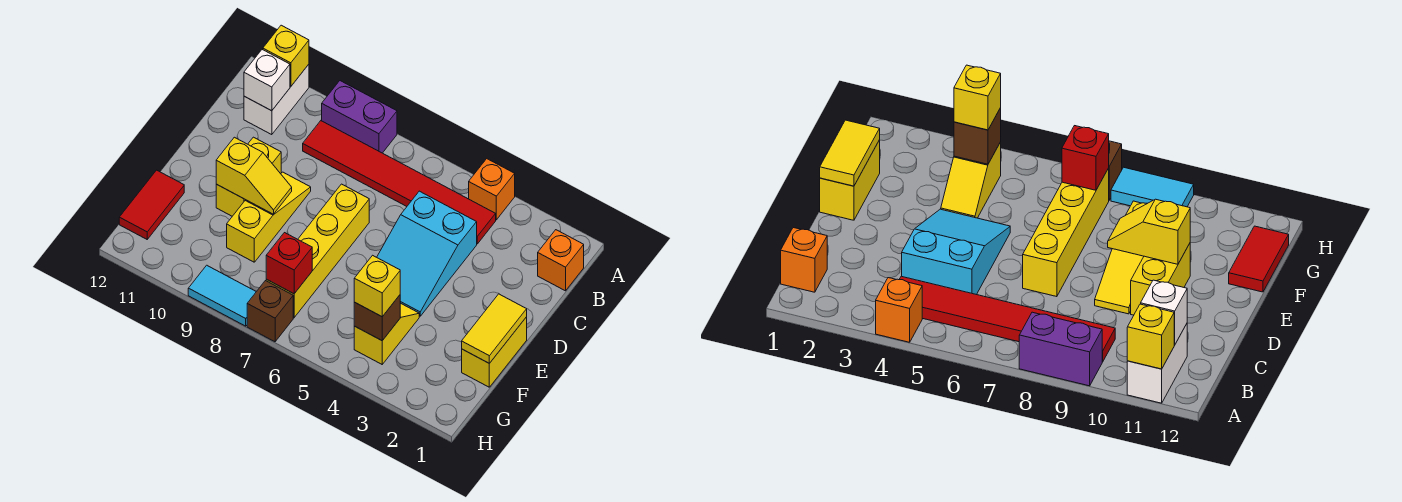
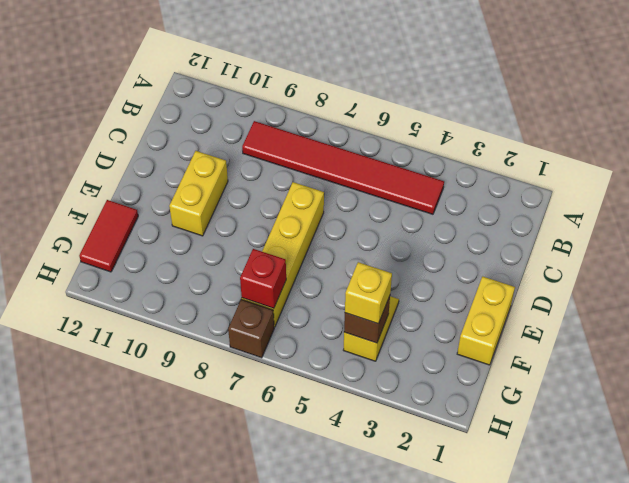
none -> orange 1x1 brick [469,159,515,220]
none -> purple 1x2 brick [322,81,397,153]
none -> white 1x2 brick [244,64,309,135]

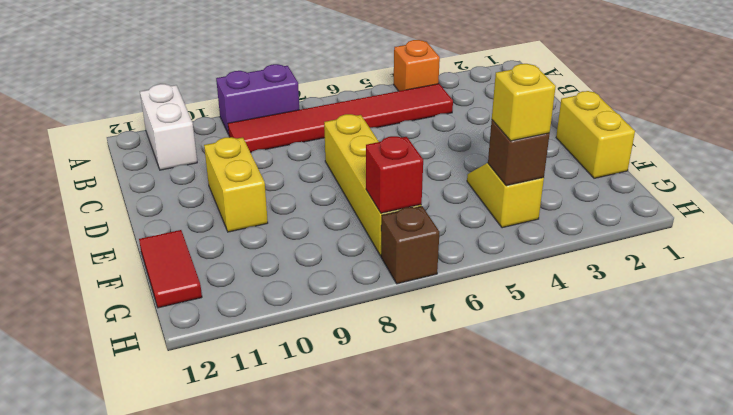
none -> orange 1x1 brick [538,230,584,291]
none -> cyan 2x3 slope [377,191,477,316]
none -> yellow 1x3 slope [227,172,311,262]

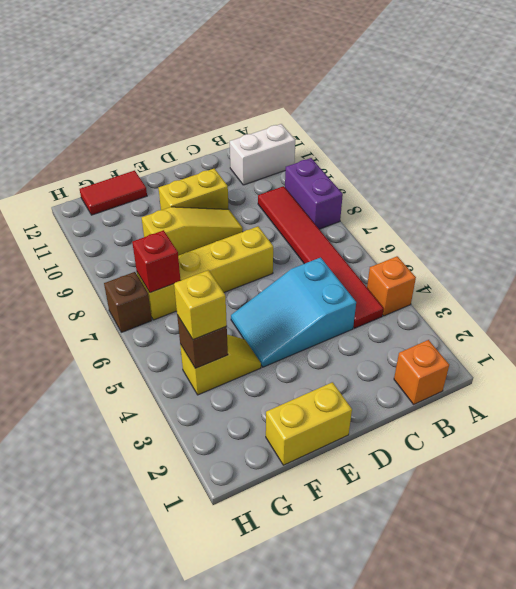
none -> cyan 1x2 tile [188,265,256,326]
none -> yellow 1x1 brick [263,25,309,86]
none -> white 1x1 brick [244,50,290,111]

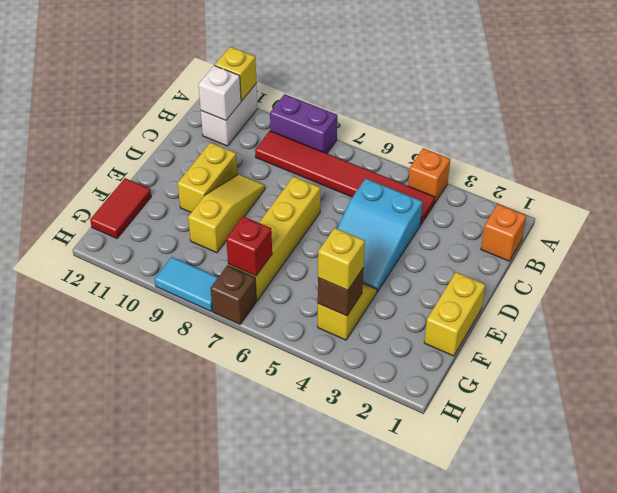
none -> yellow 1x2 tile [462,294,527,363]
none -> yellow 1x2 slope [216,137,292,214]

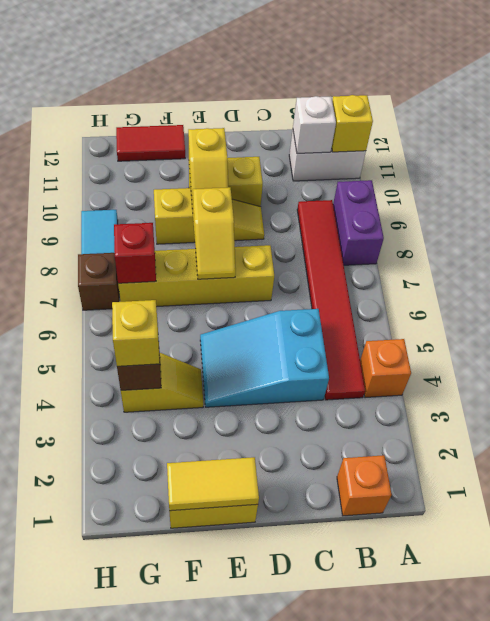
yellow 1x2 slope [193,187,236,279] -> none

